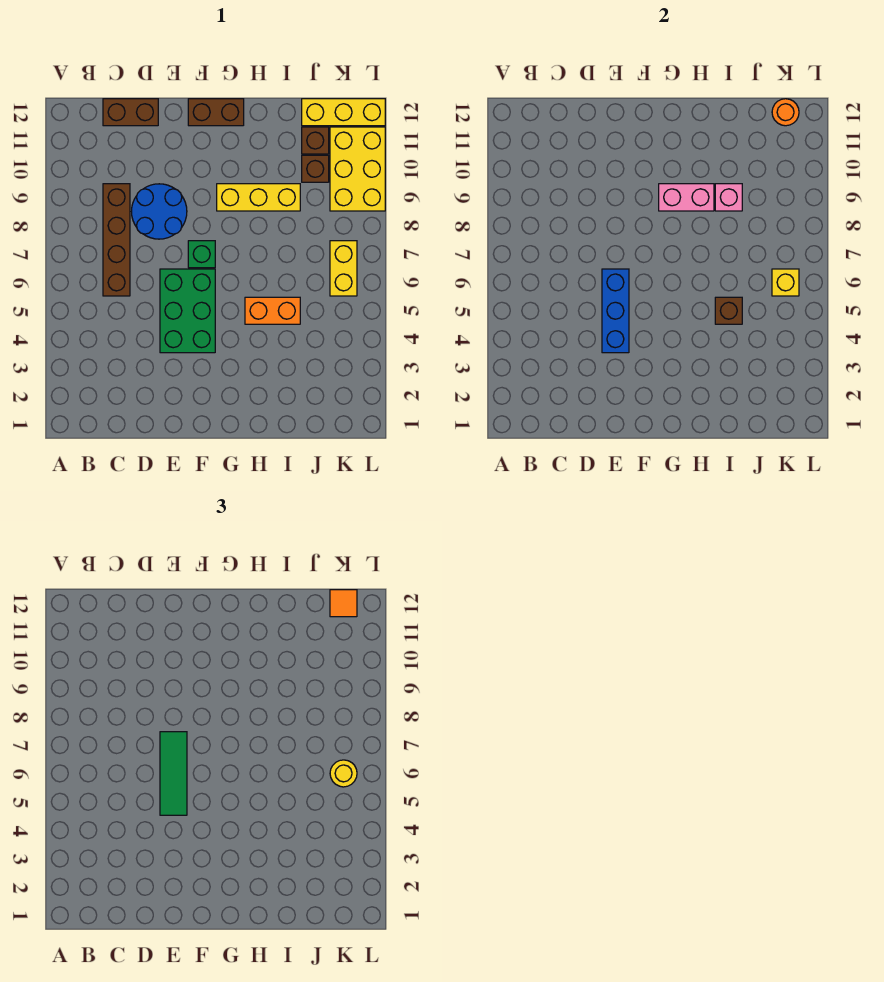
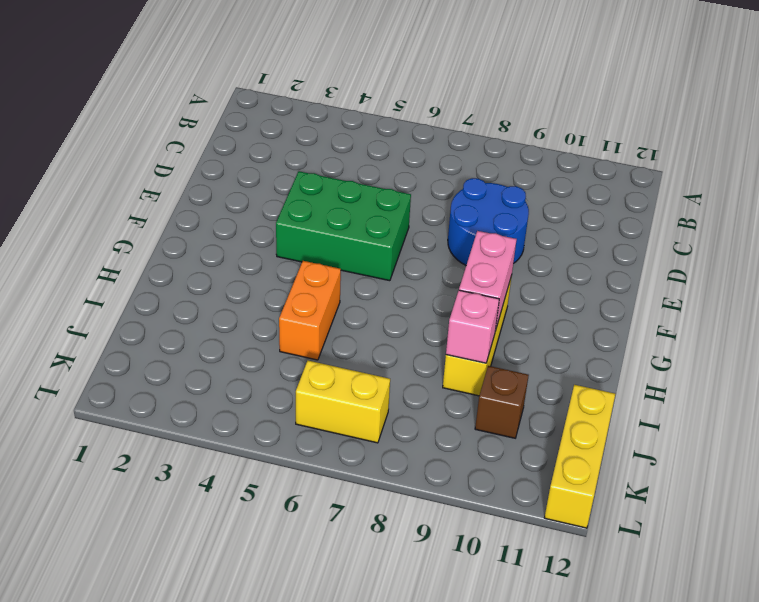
none -> brown 1x4 brick [103,184,130,296]
none -> brown 1x2 brick [103,99,158,126]
none -> green 1x1 brick [188,241,215,268]

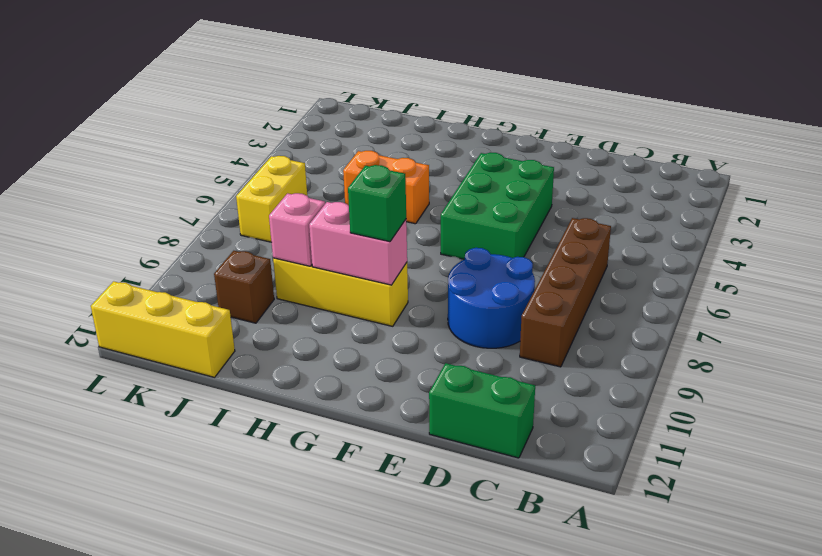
green 1x2 brick [429,363,535,458] -> brown 1x2 brick [103,99,158,126]
green 1x1 brick [348,165,406,242] -> green 1x1 brick moved to [188,241,215,268]
none -> brown 1x2 brick [188,99,244,126]
none -> brown 1x1 brick [302,127,329,154]
none -> yellow 2x3 brick [330,127,385,211]

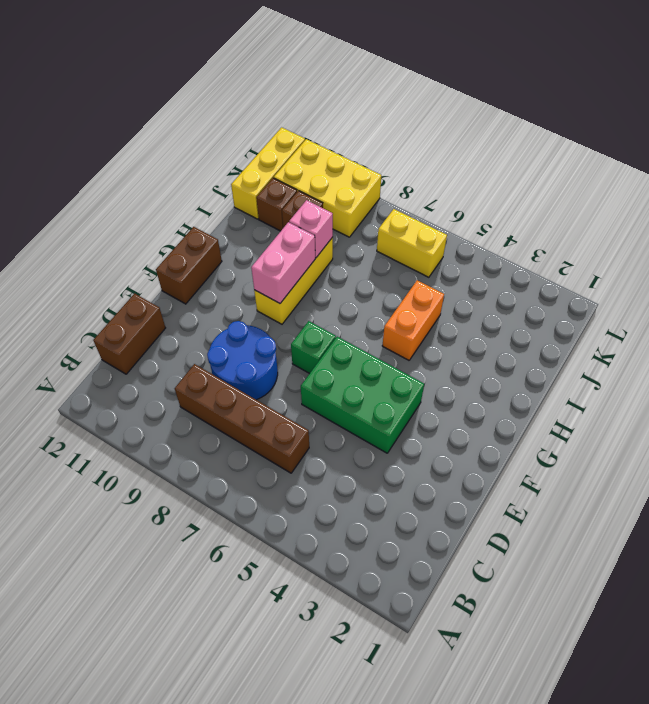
none -> blue 1x3 brick [602,269,629,353]
none -> brown 1x1 brick [715,297,742,324]
none -> yellow 1x1 brick [772,269,799,296]

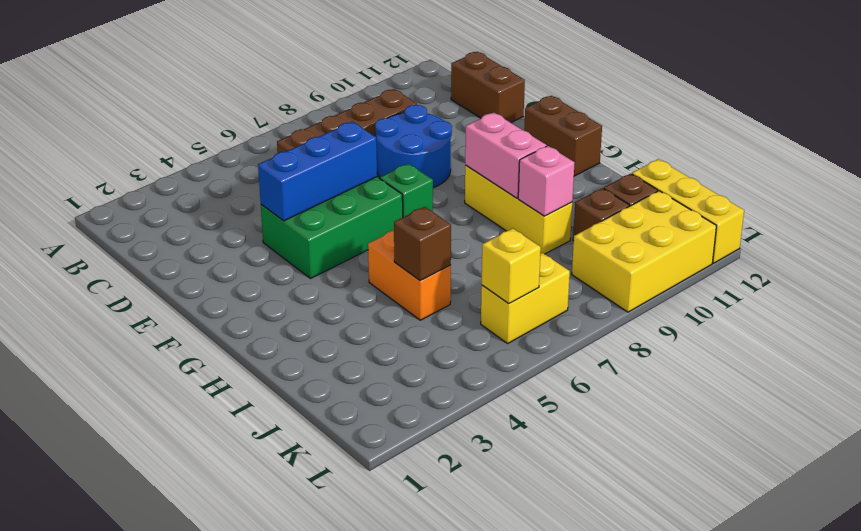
none -> orange 1x1 round brick [772,99,799,126]
none -> green 1x3 tile [160,732,187,815]
none -> yellow 1x1 round brick [330,760,357,787]

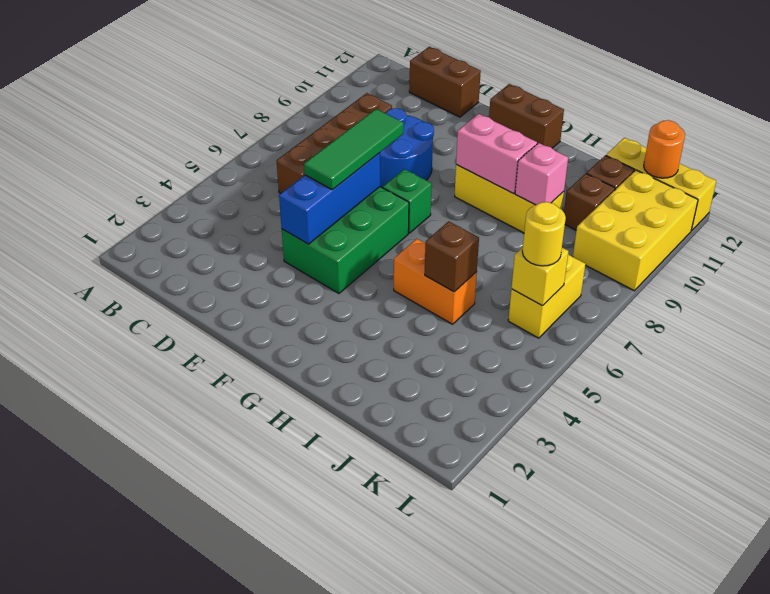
none -> orange 1x1 tile [330,590,357,617]

